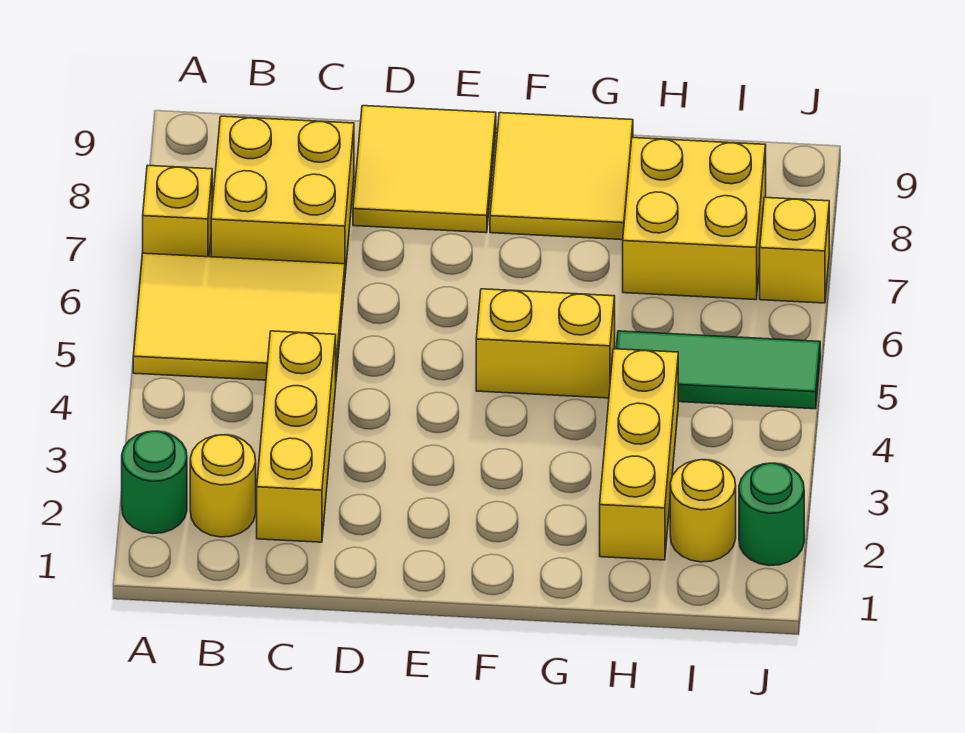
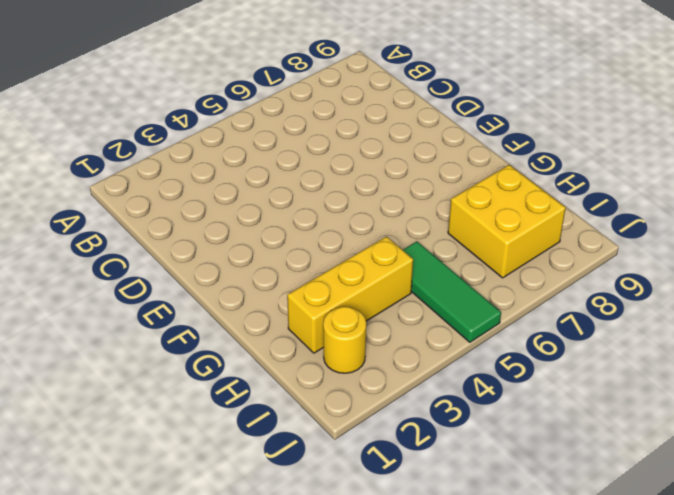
none -> green 1x1 round brick [122,431,187,534]
none -> yellow 2x3 tile [133,253,345,380]
none -> yellow 1x1 brick [143,165,212,257]

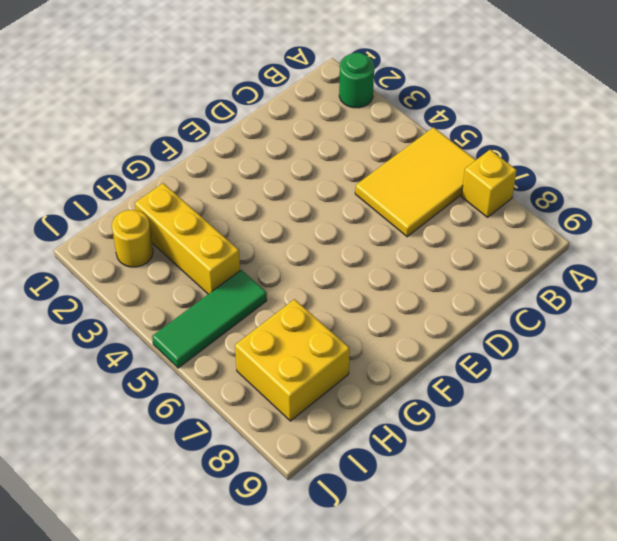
none -> yellow 1x1 round brick [190,435,256,537]
none -> yellow 2x2 brick [211,116,354,274]
none -> yellow 1x3 brick [257,331,336,542]

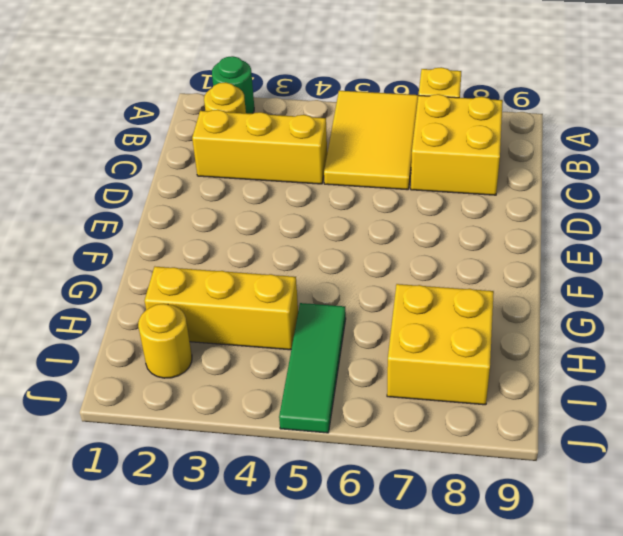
none -> yellow 2x2 tile [353,106,496,233]
none -> yellow 1x2 brick [476,289,615,398]
none -> yellow 2x2 tile [490,113,633,240]

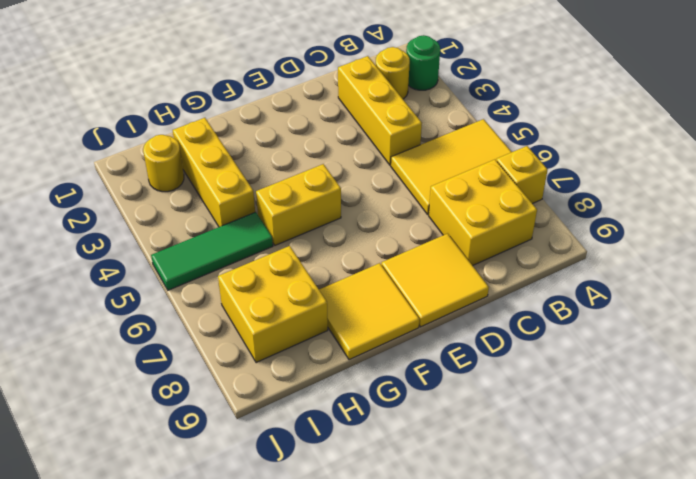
none -> green 1x1 round brick [739,463,804,566]
none -> yellow 1x1 brick [760,197,829,303]

